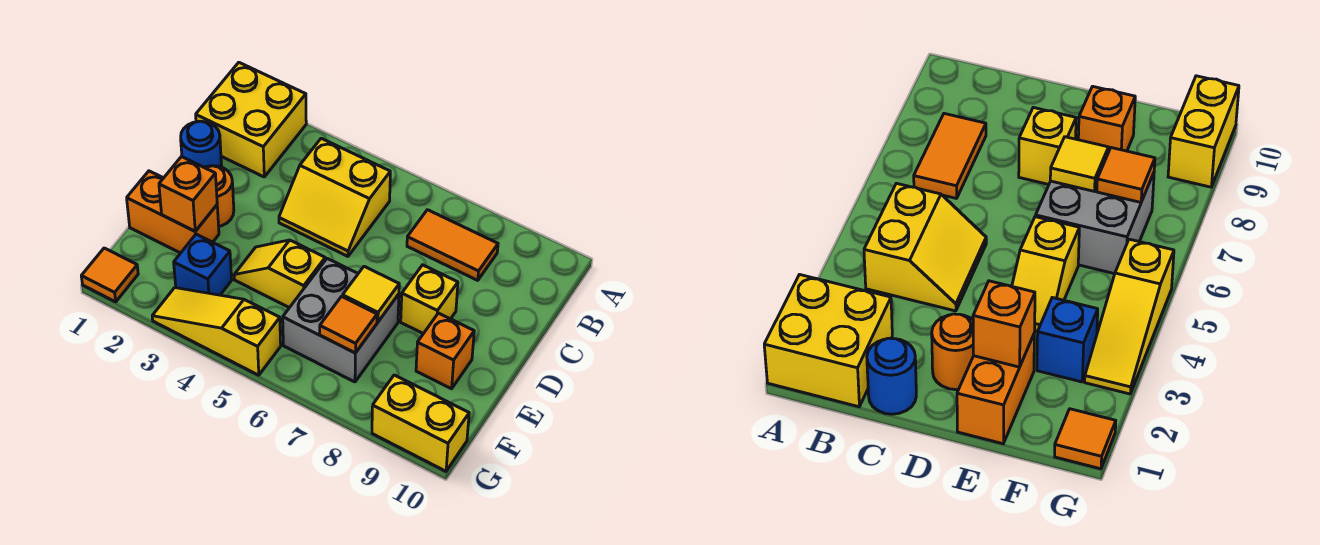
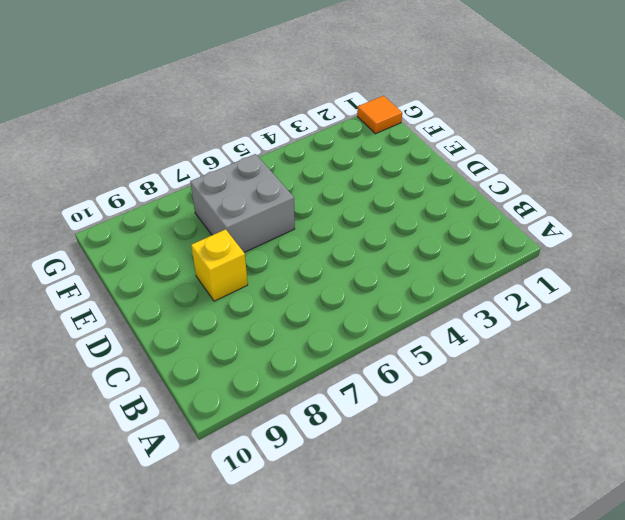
none -> yellow 2x2 brick [196,63,306,177]
none -> yellow 2x2 slope [279,138,390,256]
none -> orange 1x2 tile [407,210,498,280]

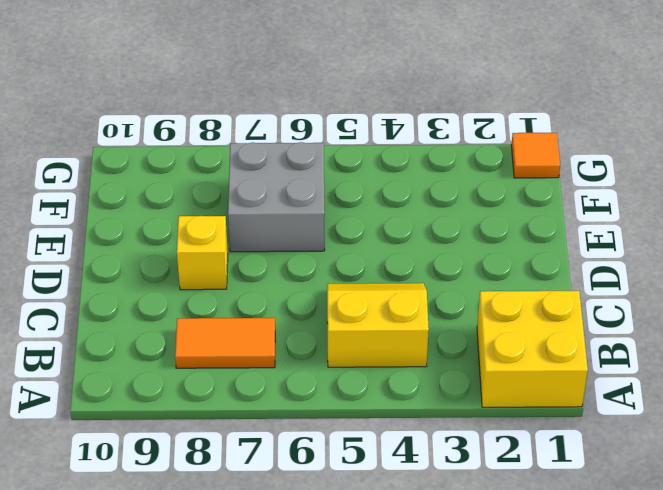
none -> blue 1x1 round brick [181,121,222,167]
none -> orange 1x1 round brick [204,166,234,226]
none -> orange 1x2 brick [127,171,219,253]

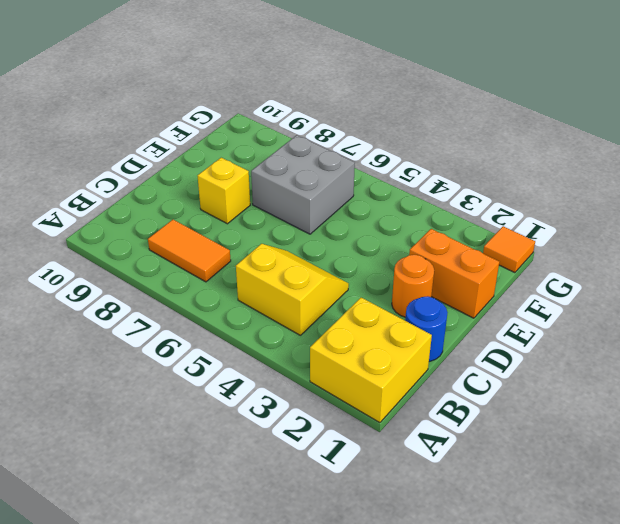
none -> yellow 1x2 slope [234,240,325,308]
none -> orange 1x1 brick [416,313,474,389]
none -> blue 1x1 brick [174,234,232,295]

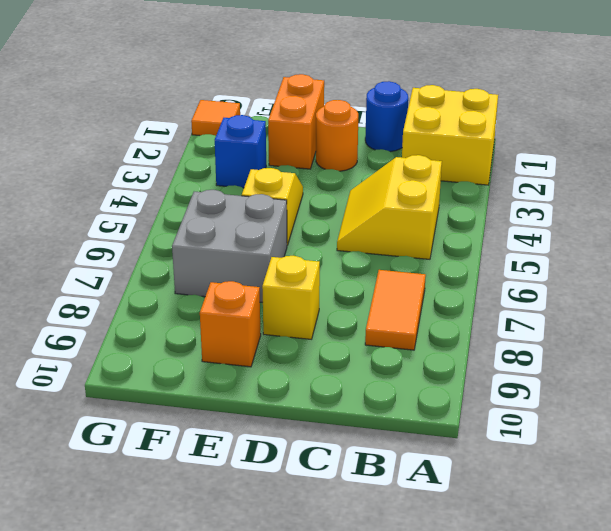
none -> yellow 1x3 slope [152,288,281,375]
none -> yellow 1x2 brick [372,375,469,471]
none -> orange 1x1 brick [159,157,217,231]

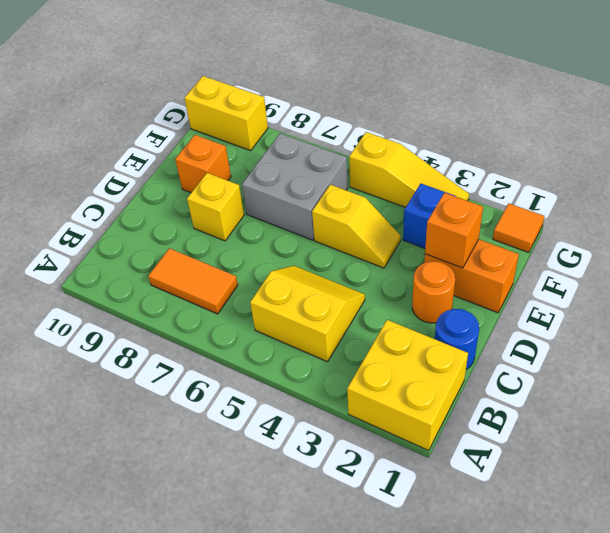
none -> yellow 1x1 tile [343,266,399,322]
none -> orange 1x1 tile [320,296,377,353]

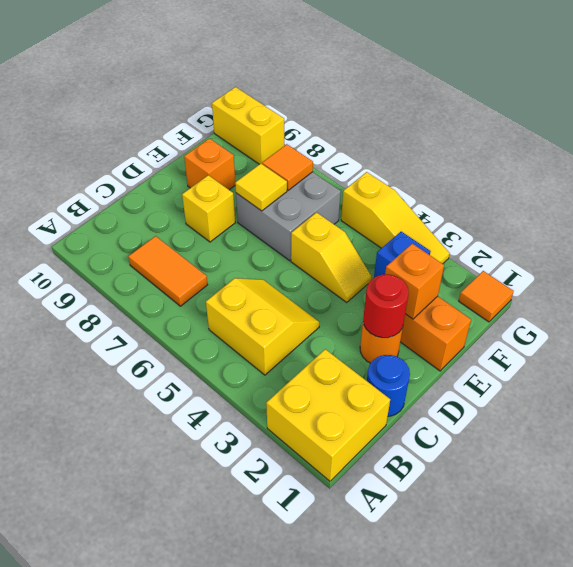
red 1x1 round brick [363,274,409,338] -> none

